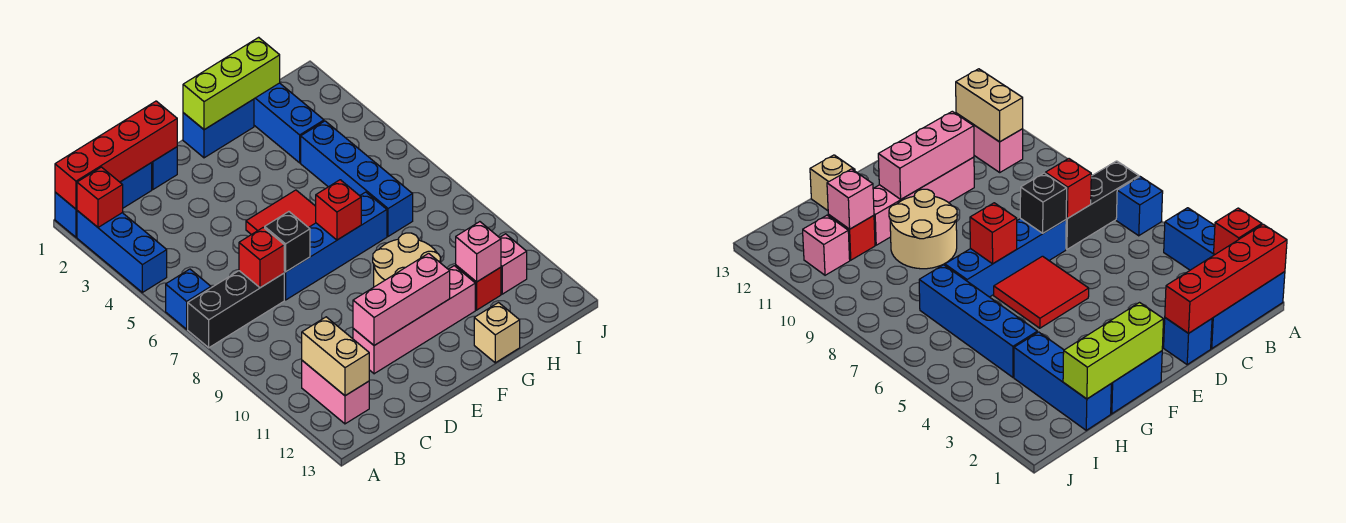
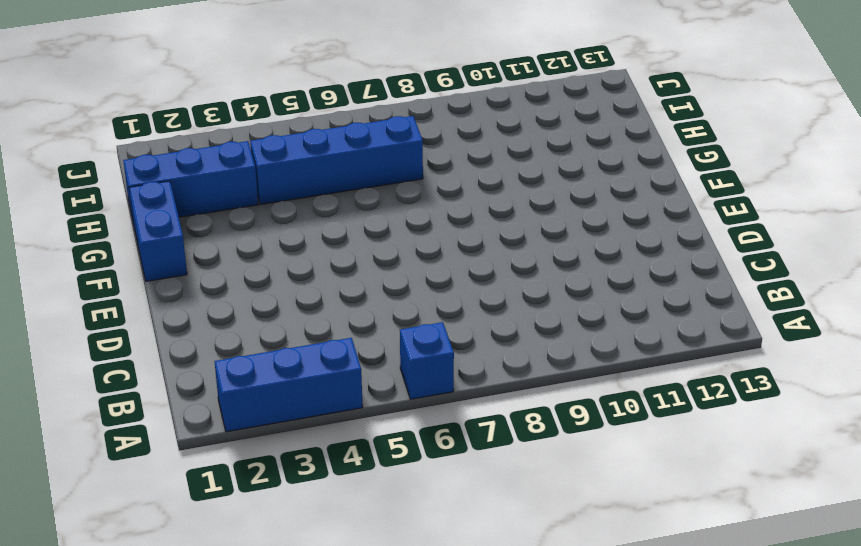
none -> blue 1x3 brick [55,163,152,237]
none -> black 1x3 brick [188,271,284,348]
none -> pink 1x2 brick [302,361,369,424]

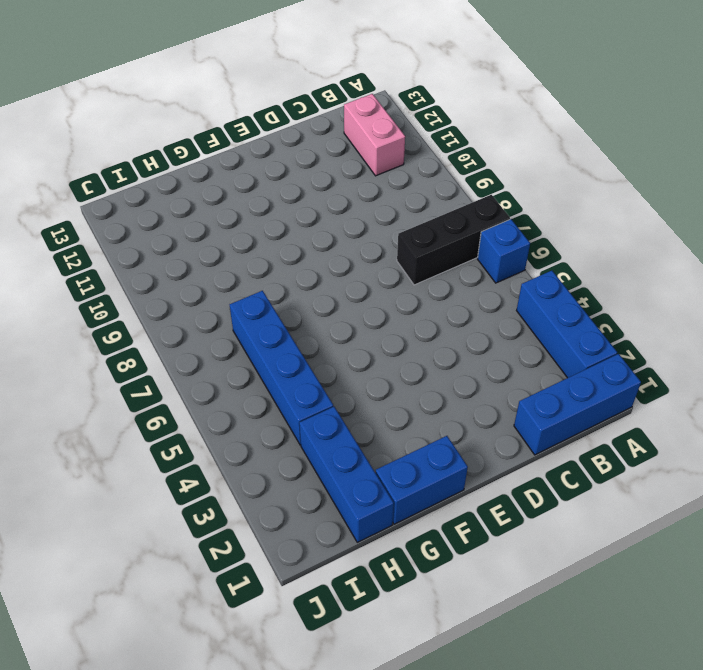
none -> blue 1x1 brick [152,147,177,190]
none -> blue 1x4 brick [284,192,387,300]
none -> pink 1x4 brick [353,266,475,374]

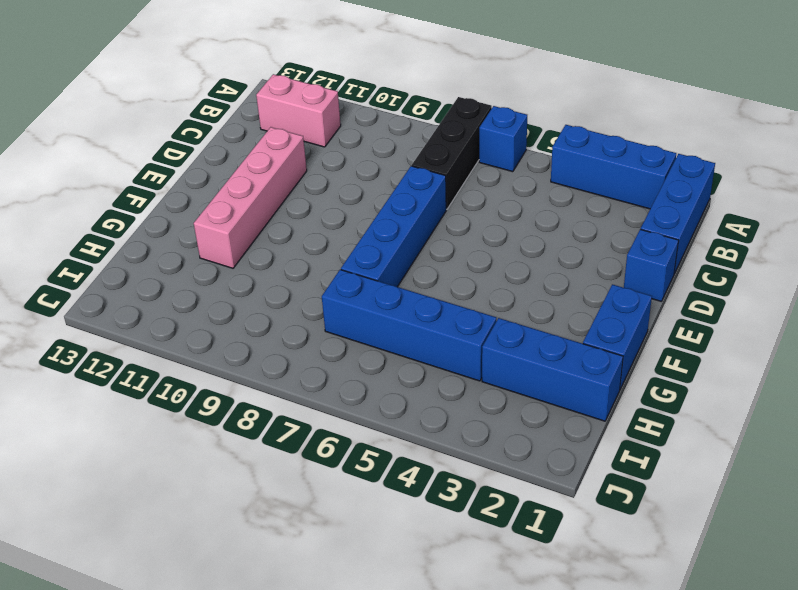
none -> red 2x2 tile [246,190,316,235]
none -> tan 2x2 round brick [373,233,441,287]
none -> tan 1x1 brick [474,303,520,363]

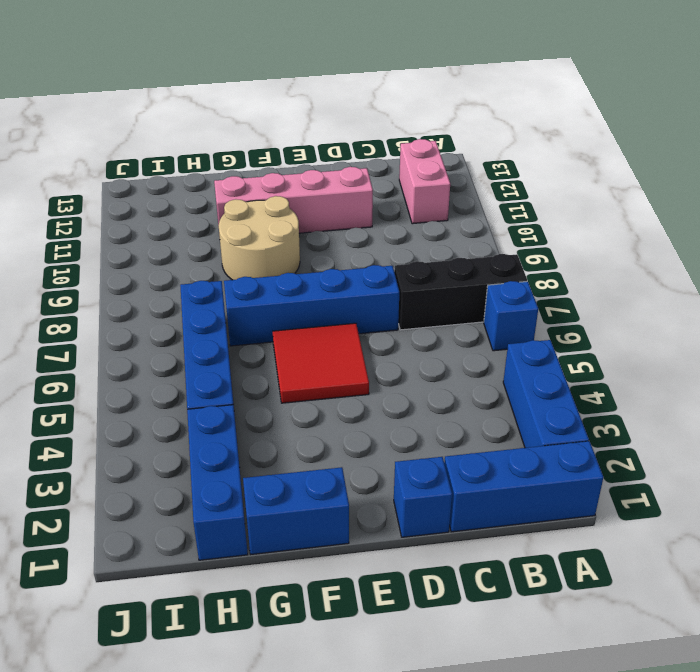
none -> tan 1x1 brick [474,303,520,363]
none -> red 1x1 brick [456,265,501,310]
none -> pink 1x1 brick [500,234,527,294]

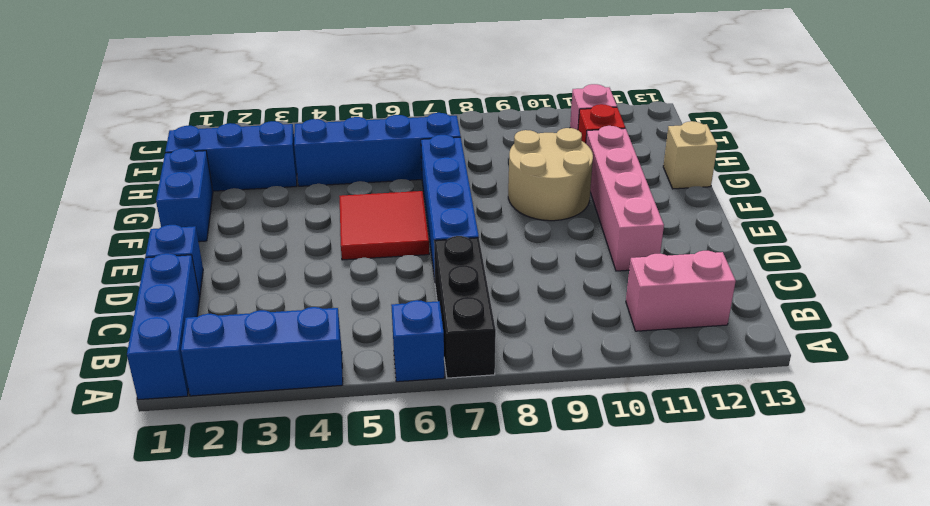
none -> red 1x4 brick [55,101,177,209]
none -> red 1x1 brick [77,167,123,227]
none -> tan 1x2 brick [302,317,369,396]

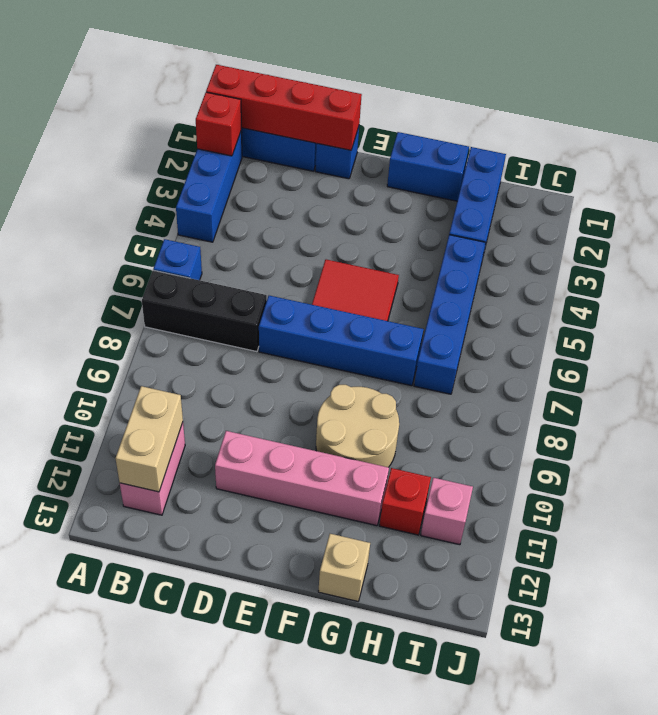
none -> red 1x1 brick [239,227,284,288]
none -> black 1x1 brick [265,212,310,272]
none -> pink 1x3 brick [353,253,450,346]

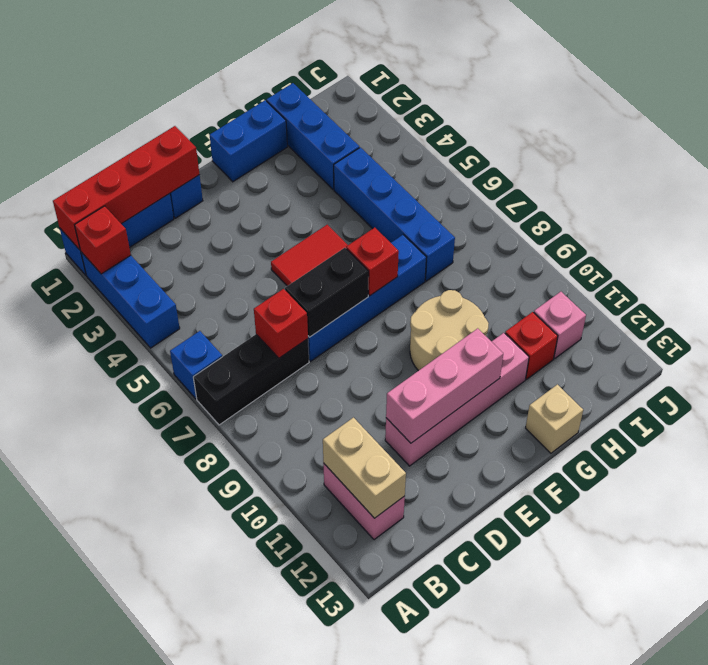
black 1x2 brick [285,248,369,337] -> black 1x1 brick [265,212,310,272]
none -> lime 1x3 brick [183,37,280,130]
none -> pink 1x1 brick [456,222,501,282]

